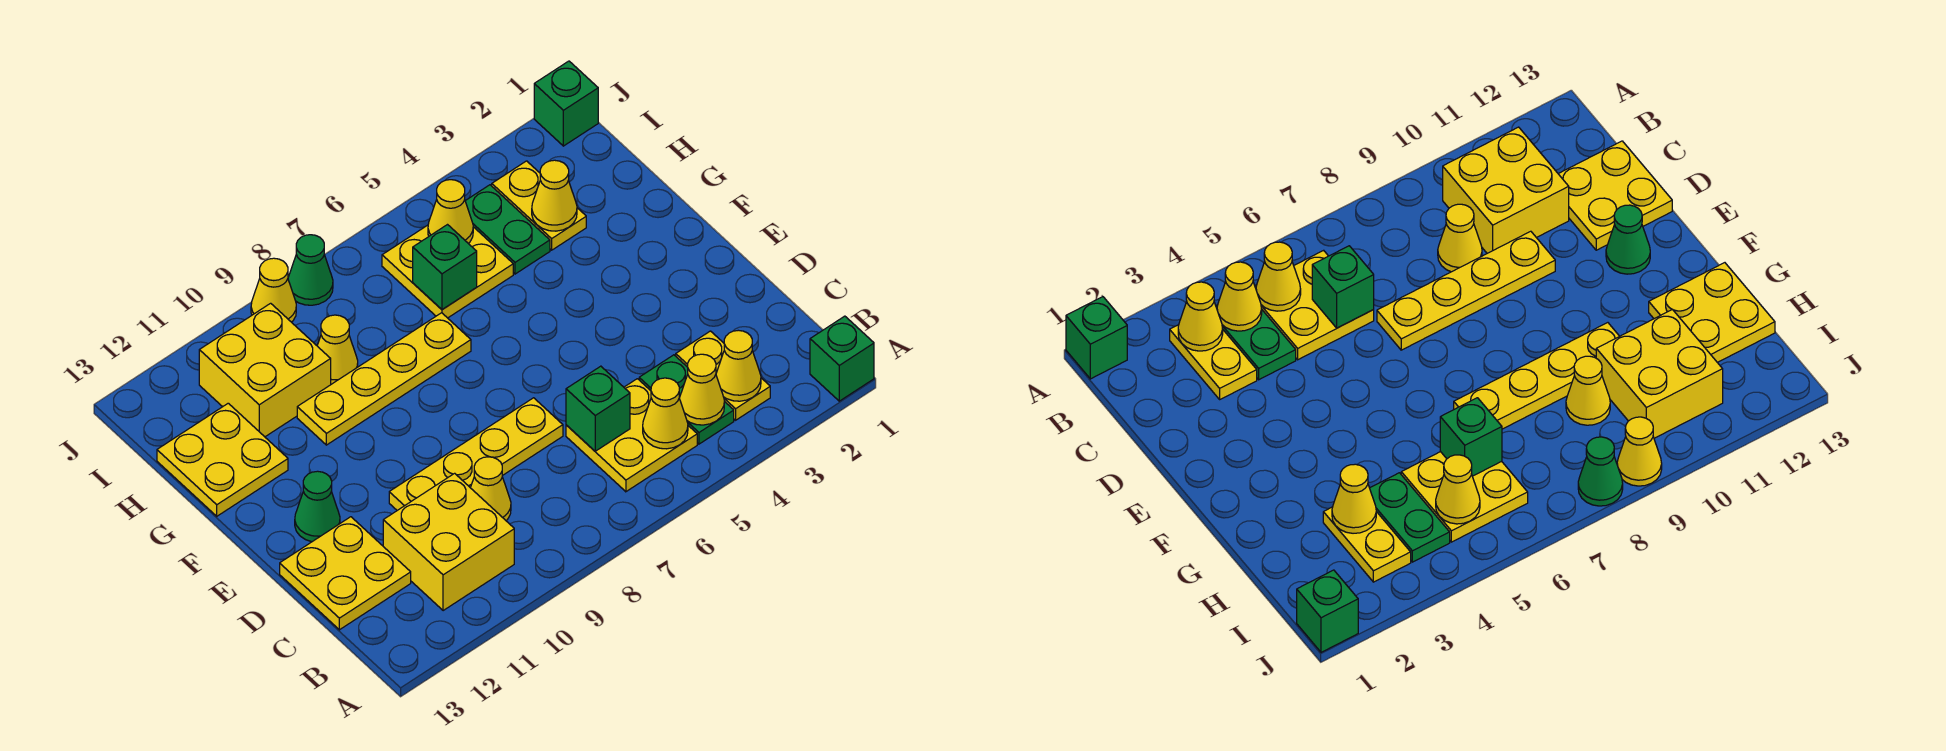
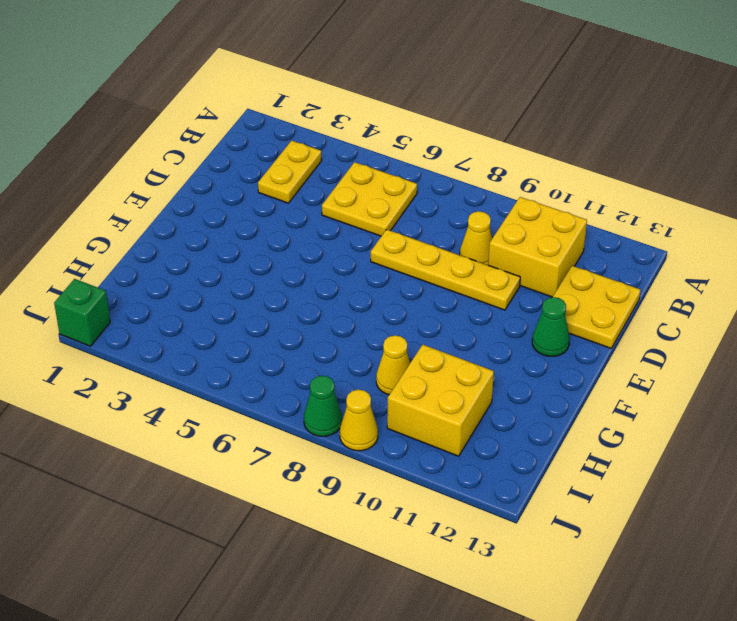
none -> green 1x1 brick [810,316,874,401]
none -> green 1x2 plate [639,355,734,444]
none -> yellow 1x4 plate [297,313,471,445]

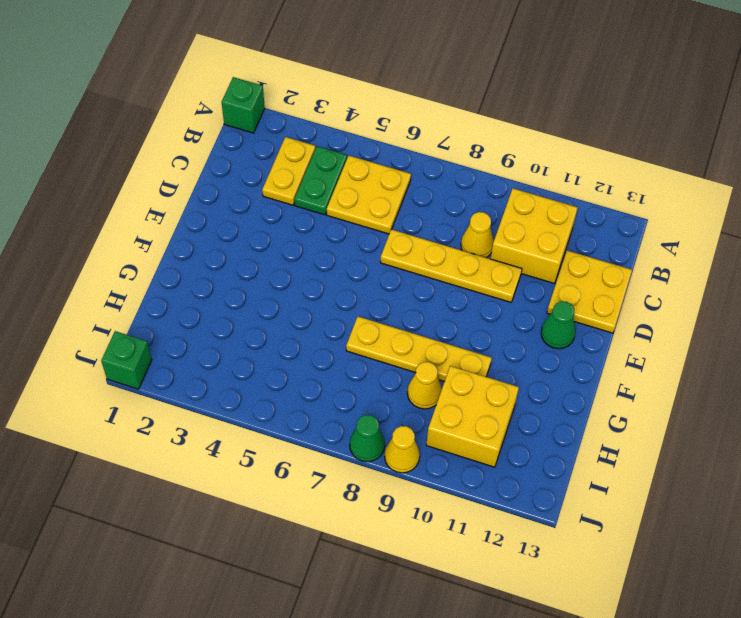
none -> yellow 2x2 plate [157,403,288,516]
none -> yellow 1x2 plate [492,161,586,250]
none -> green 1x2 plate [465,185,550,274]

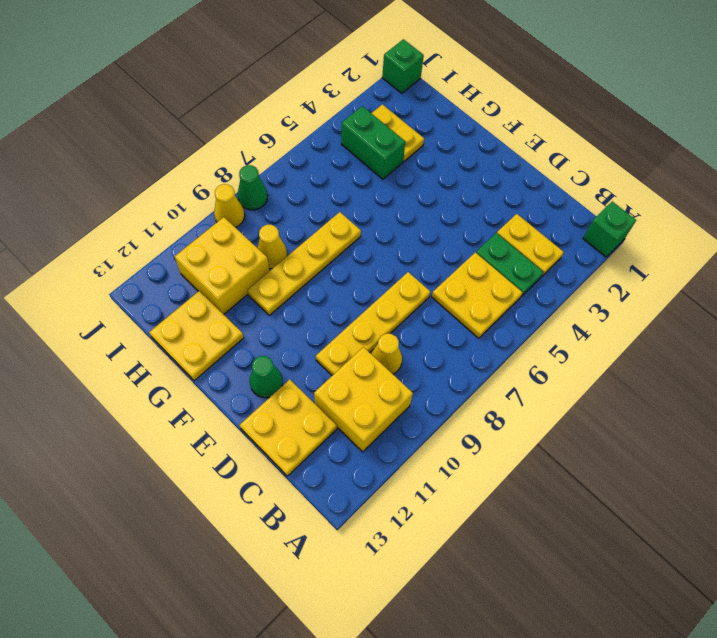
green 1x2 brick [341,106,405,179] -> green 1x2 plate [465,185,550,274]
none -> yellow 2x2 plate [382,225,513,318]
none -> yellow 1x1 cone [716,330,761,401]
none -> yellow 1x1 cone [680,354,724,425]

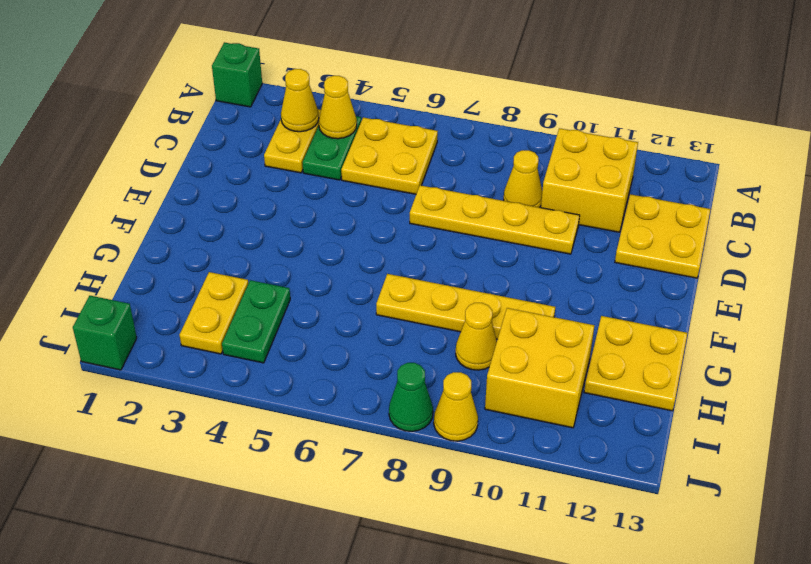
none -> green 1x1 cone [295,471,340,542]
none -> yellow 2x2 plate [382,225,513,318]
none -> yellow 1x1 cone [643,378,688,449]

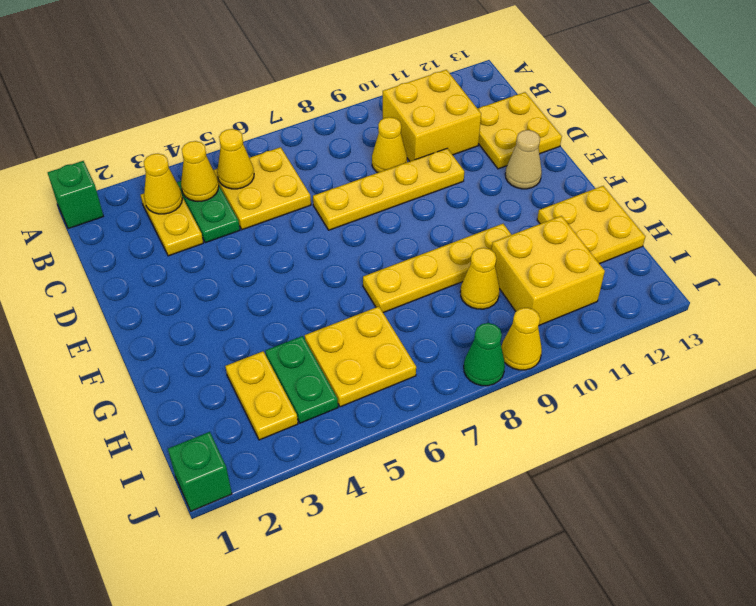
tan 1x1 cone [505,130,542,189] -> green 1x1 cone [295,471,340,542]
none -> green 1x1 brick [566,366,630,451]
none -> yellow 1x1 cone [532,160,577,231]
none -> green 1x1 brick [413,225,477,310]

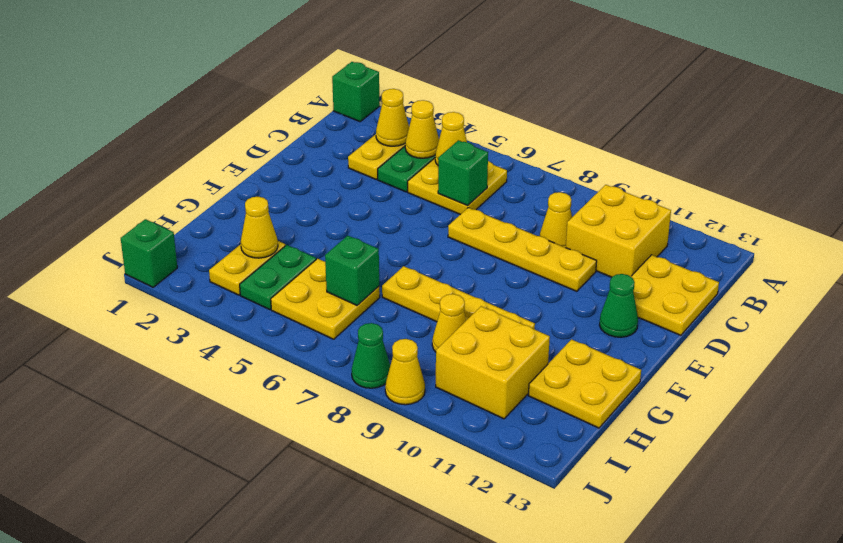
none -> yellow 1x1 cone [428,180,473,243]

